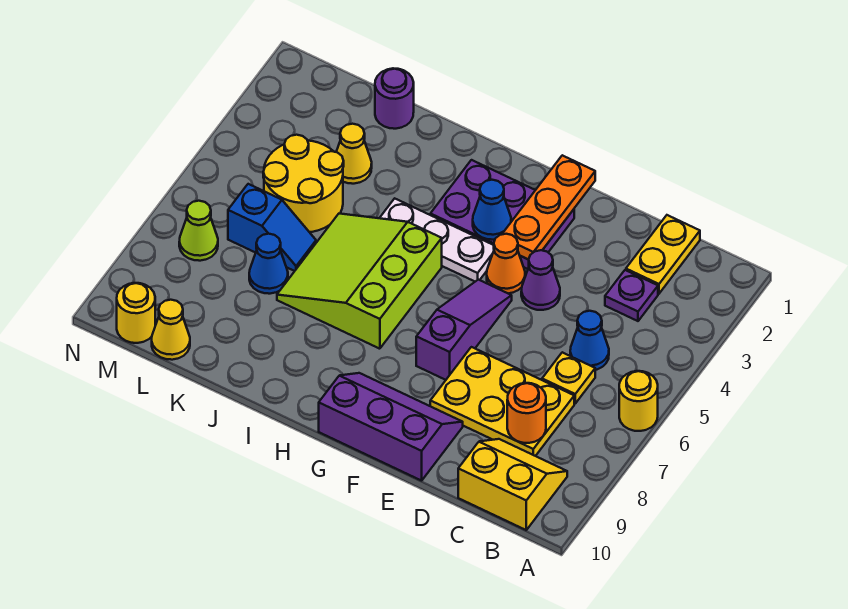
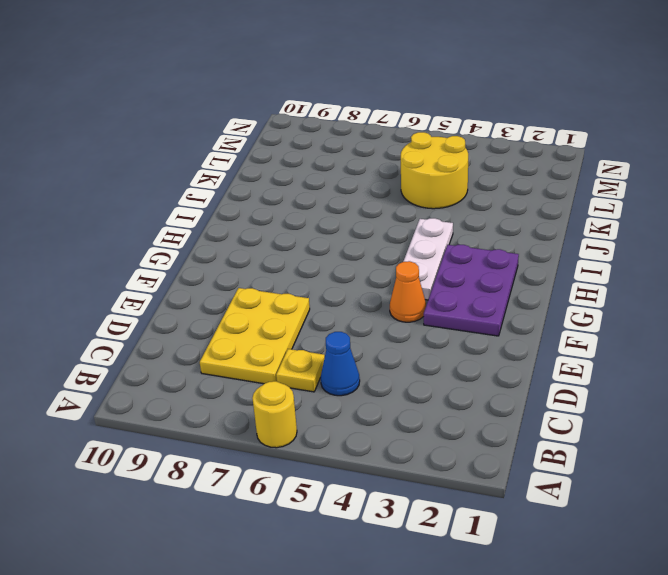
none -> yellow 2x2 slope [458,439,567,530]
none -> yellow 1x2 plate [626,215,700,294]
none -> purple 1x1 plate [605,270,658,321]

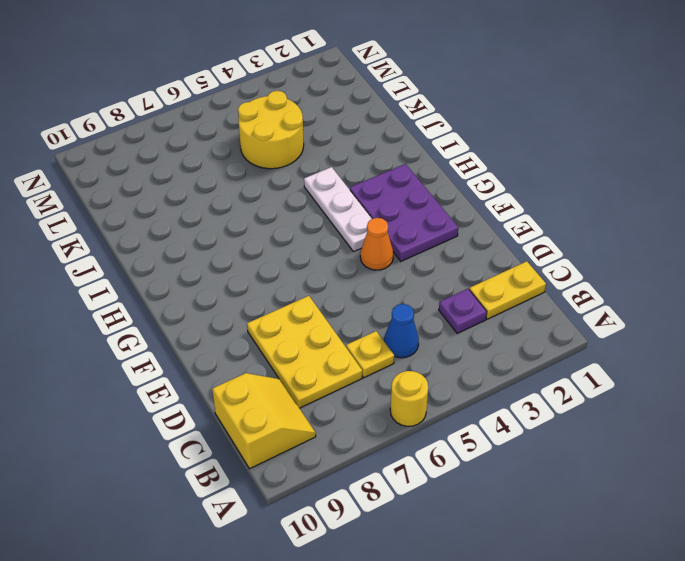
none -> purple 1x1 cone [521,250,560,310]
none -> purple 2x3 slope [319,373,463,481]
none -> purple 1x3 slope [416,280,512,380]

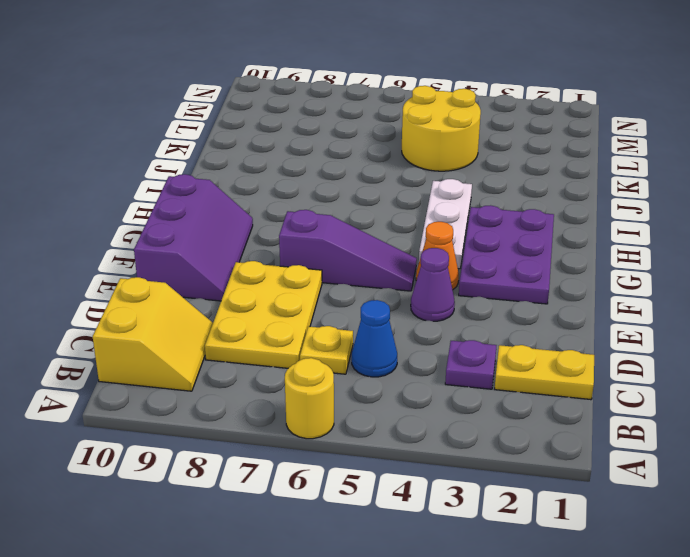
none -> lime 3x3 slope [277,214,442,349]
none -> purple 1x1 round brick [375,68,414,129]
none -> yellow 1x1 cone [336,124,372,184]

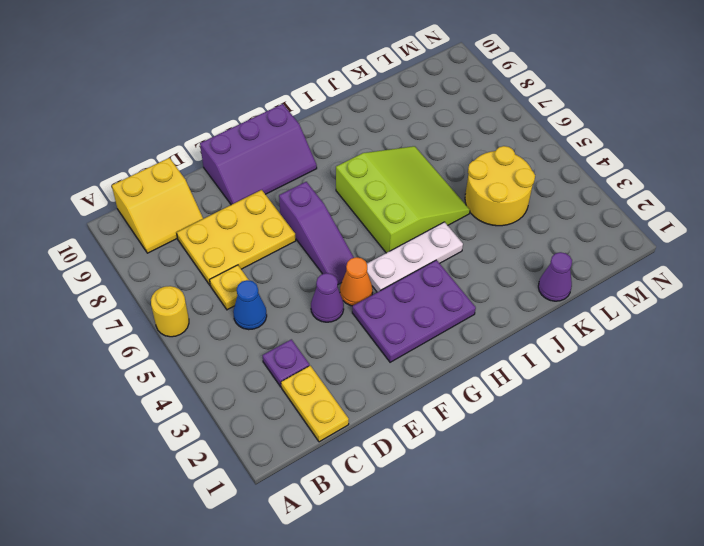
purple 1x1 cone [538,252,572,301] -> purple 1x1 round brick [375,68,414,129]
none -> yellow 1x1 cone [336,124,372,184]
none -> blue 1x2 slope [228,184,316,271]
none -> blue 1x1 cone [249,234,288,294]

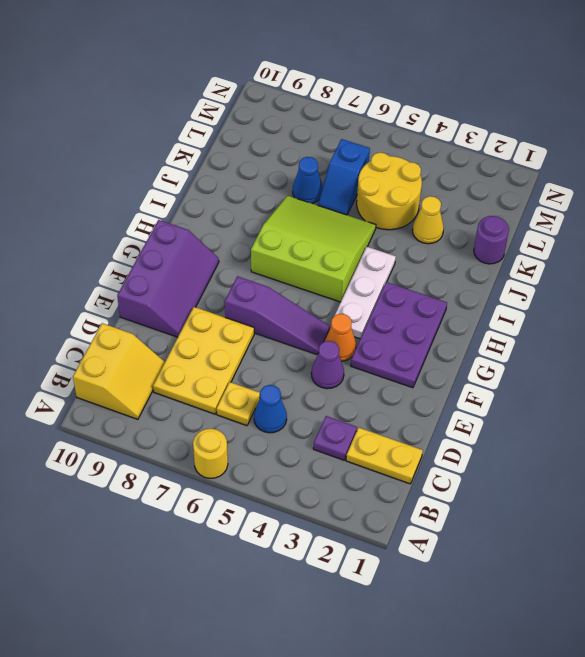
none -> yellow 1x1 cone [152,300,190,360]
none -> lime 1x1 cone [179,201,218,261]
none -> yellow 1x1 round brick [117,283,155,343]

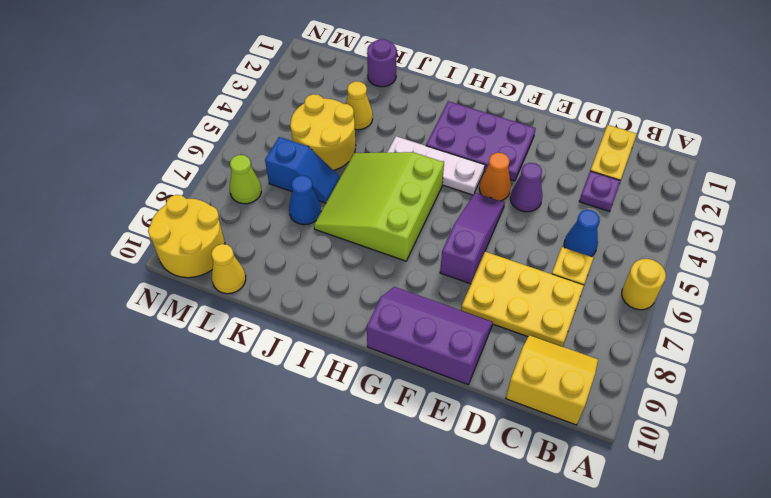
yellow 2x2 round brick [148,195,225,278] -> yellow 1x1 round brick [117,283,155,343]
none -> orange 1x1 round brick [507,383,546,443]
none -> orange 1x3 plate [502,155,595,260]
none -> blue 1x1 cone [473,180,511,240]

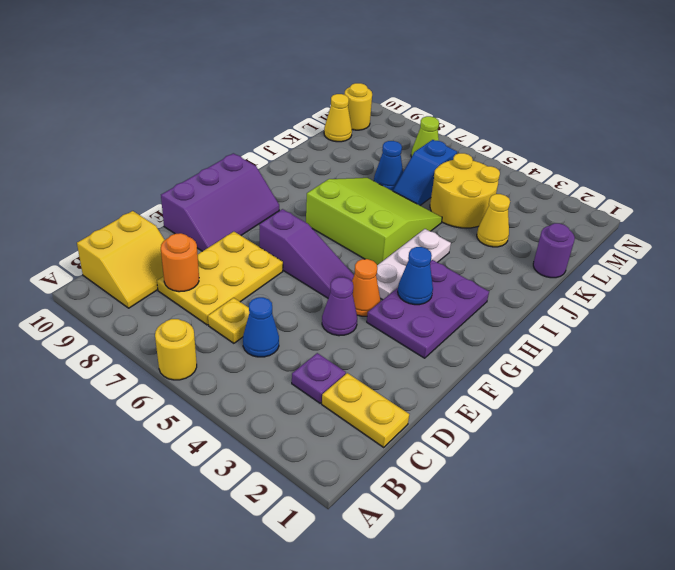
none -> orange 1x3 plate [502,155,595,260]

